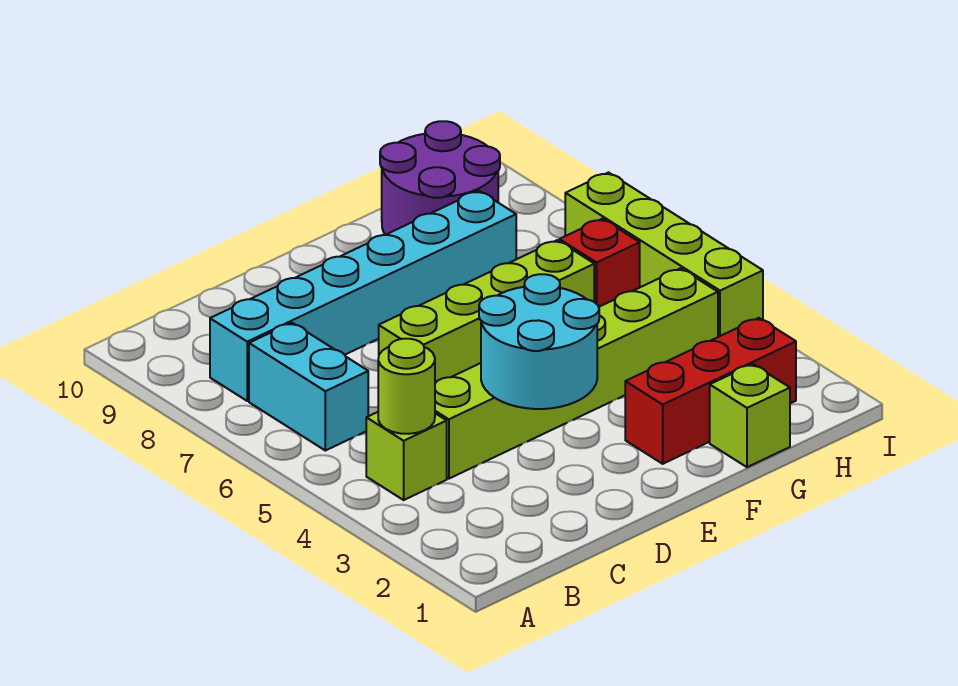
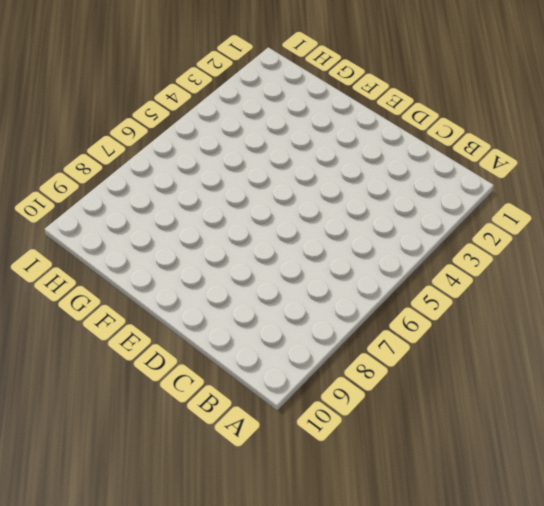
none -> lime 1x1 brick [366,412,447,500]
none -> cyan 1x2 brick [249,323,368,451]
none -> cyan 1x6 brick [210,191,516,401]

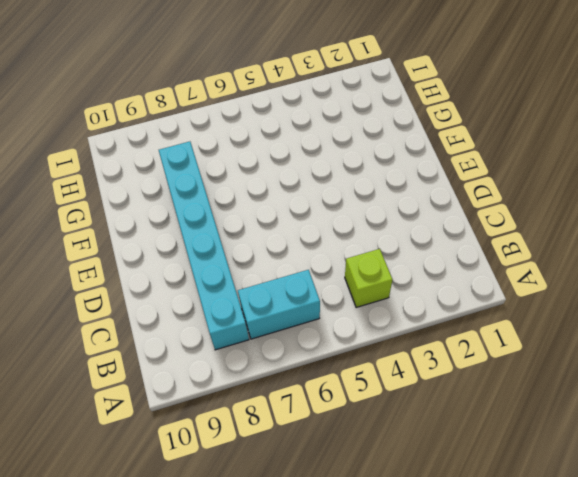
none -> lime 1x6 brick [435,268,718,479]
none -> lime 1x4 brick [379,240,594,383]
none -> red 1x3 brick [625,318,796,464]

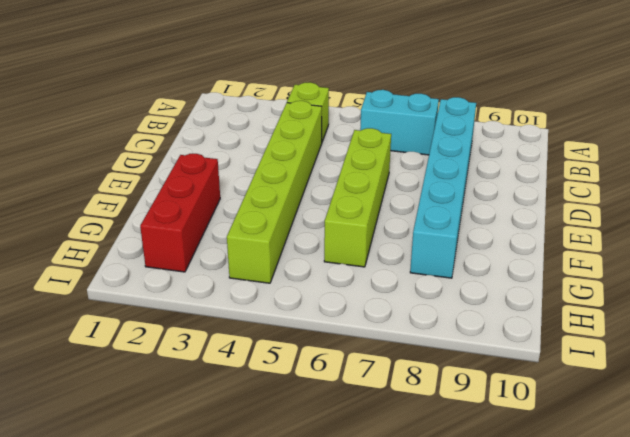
none -> lime 1x1 brick [710,364,790,467]
none -> purple 2x2 round brick [380,121,500,235]
none -> red 1x1 brick [559,219,640,307]

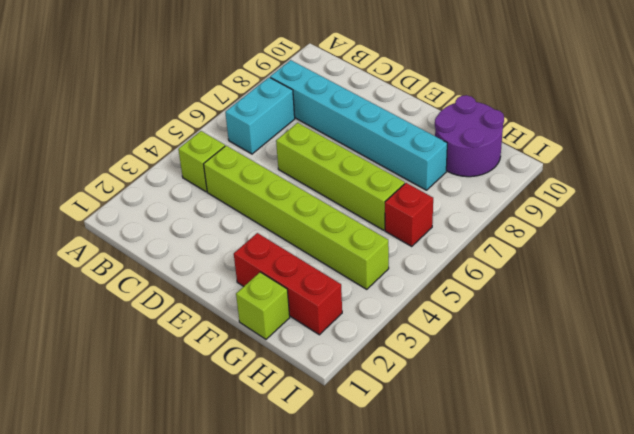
none -> lime 1x4 brick [565,173,763,337]
none -> lime 1x1 round brick [378,339,435,434]
none -> cyan 2x2 round brick [479,274,599,409]

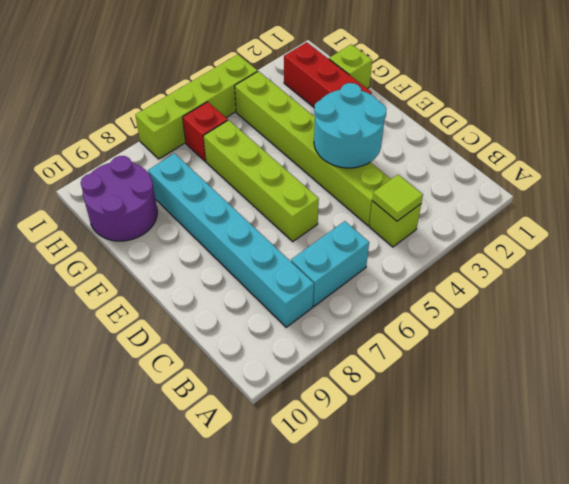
lime 1x1 tile [372,175,423,221] -> lime 1x1 round brick [378,339,435,434]

